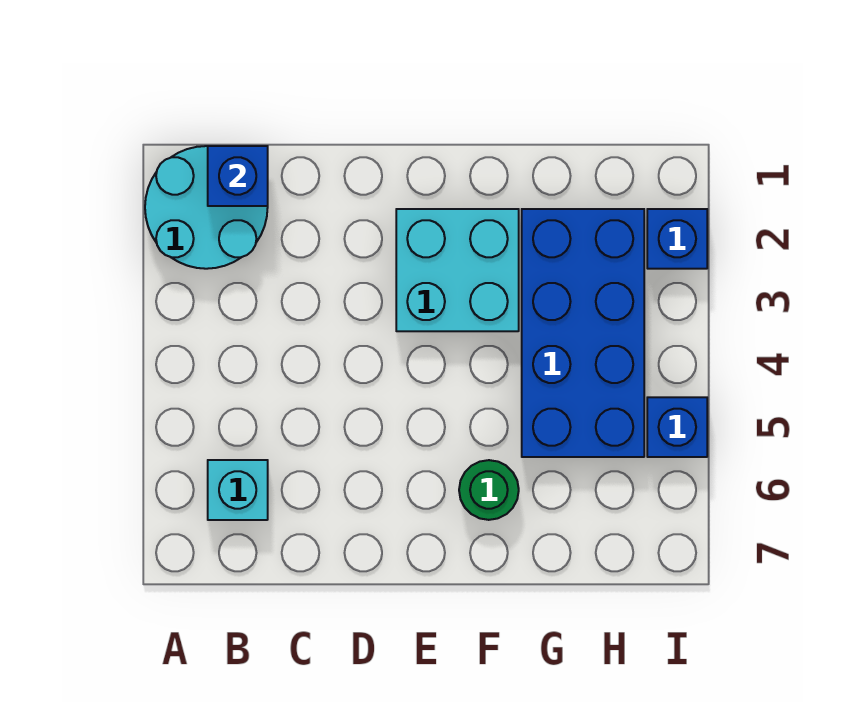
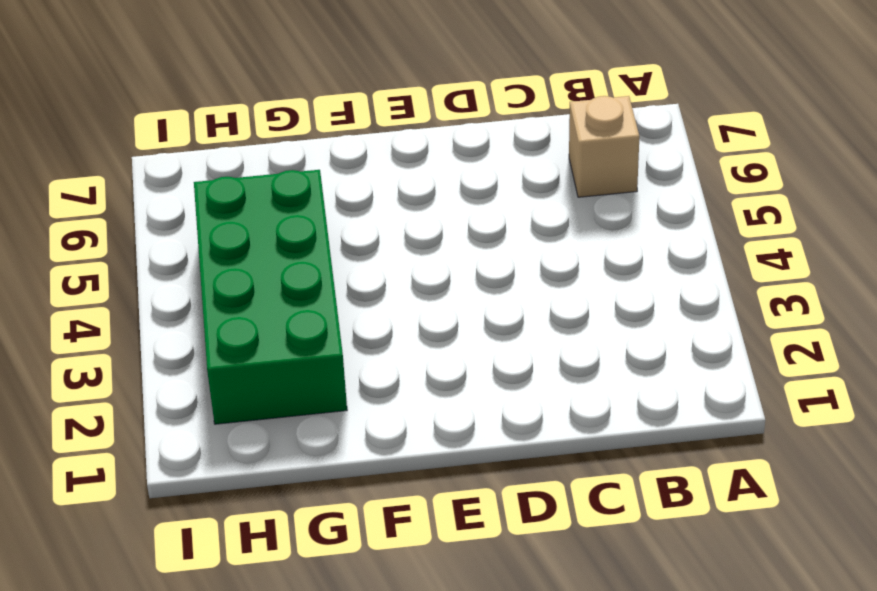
tan 1x1 brick [569,96,639,197] -> cyan 1x1 brick [208,460,268,520]
green 2x4 brick [194,170,347,424] -> blue 2x4 brick [522,209,644,457]
none -> cyan 2x2 round brick [145,146,268,269]
none -> cyan 2x2 brick [396,209,519,331]

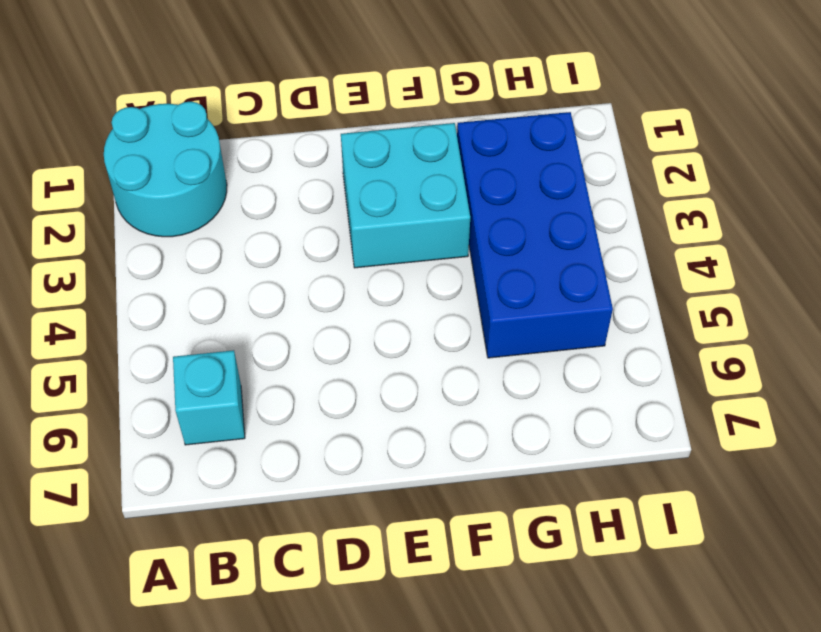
none -> green 1x1 round brick [459,460,519,520]
none -> blue 1x1 brick [647,209,707,269]

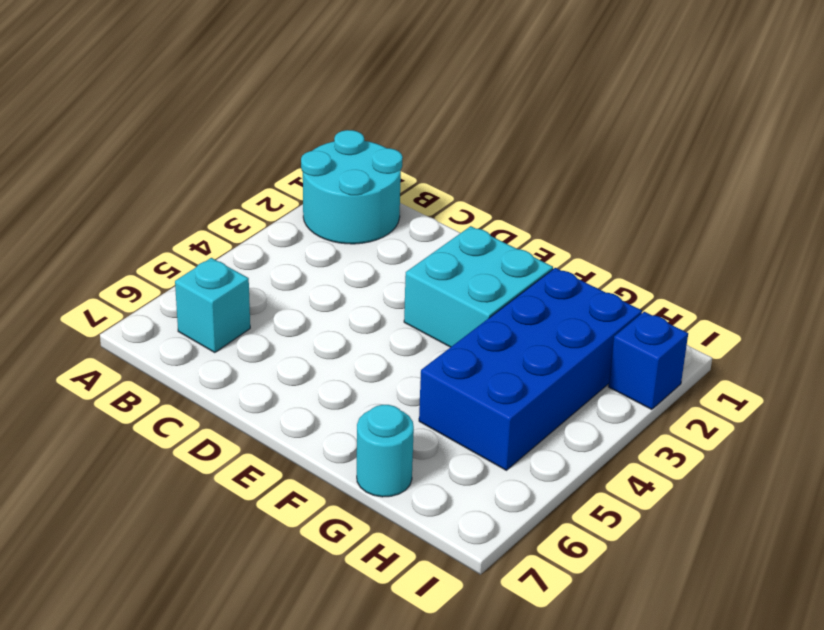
cyan 1x1 round brick [357,405,414,497] -> none
none -> green 1x1 round brick [459,460,519,520]
none -> blue 1x1 brick [647,397,707,457]

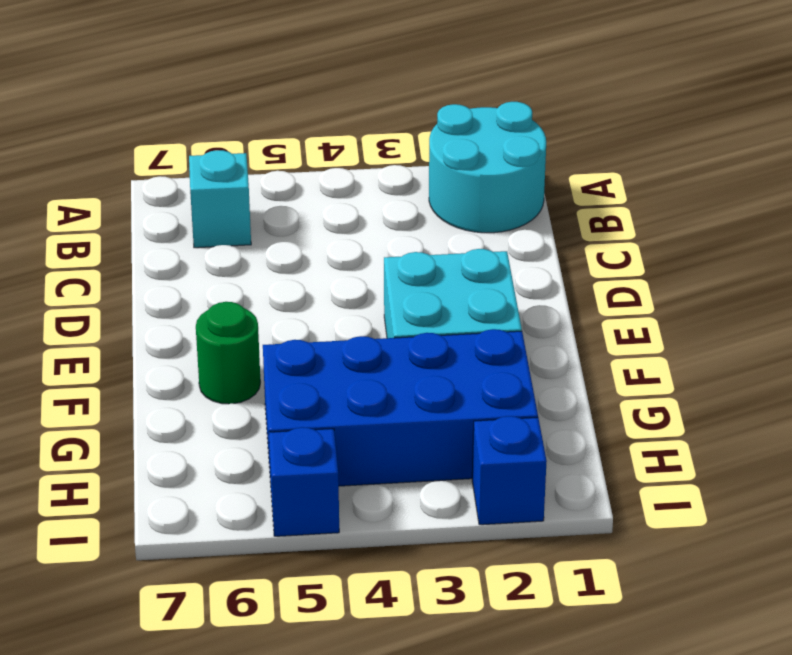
none -> blue 1x1 brick [208,146,268,206]

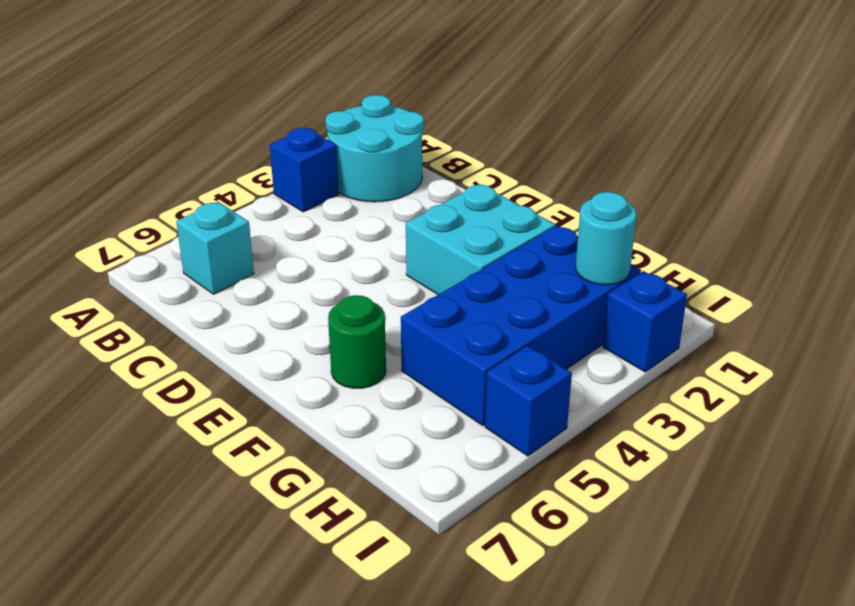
blue 1x1 brick [270,128,339,212] -> blue 1x1 brick moved to [208,146,268,206]
cyan 1x1 round brick [576,192,636,285] -> none

